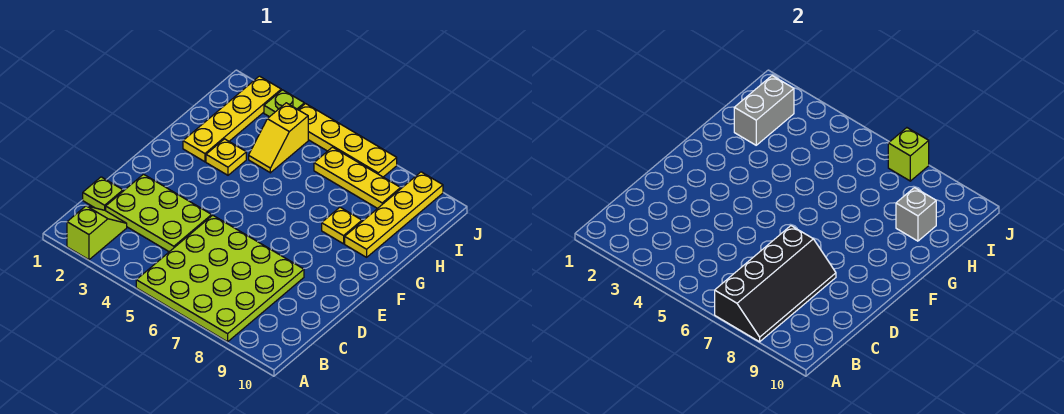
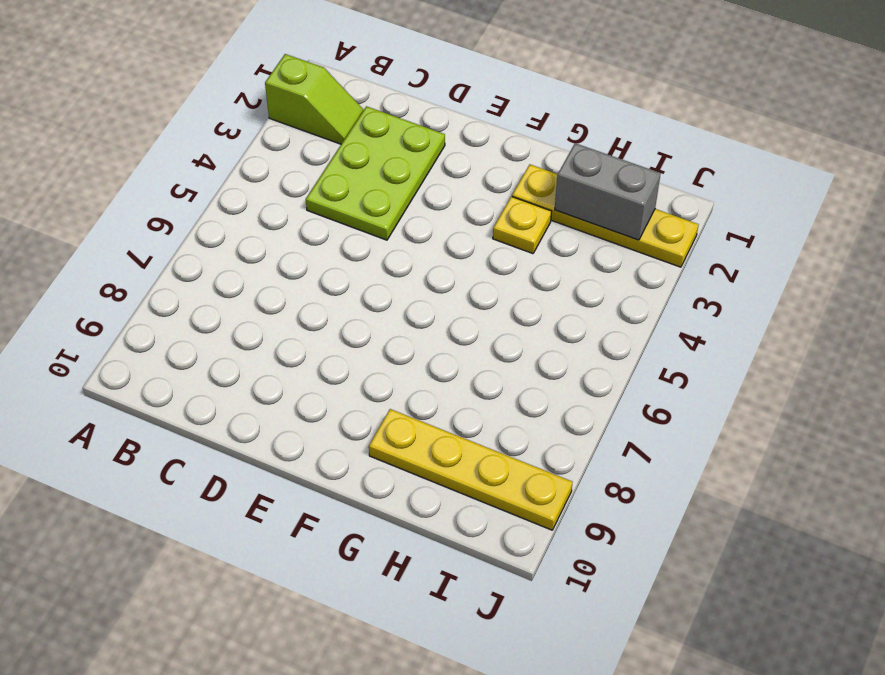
none -> lime 4x4 plate [136,215,304,342]
none -> lime 1x1 plate [83,177,123,211]
none -> yellow 1x1 plate [322,207,362,244]

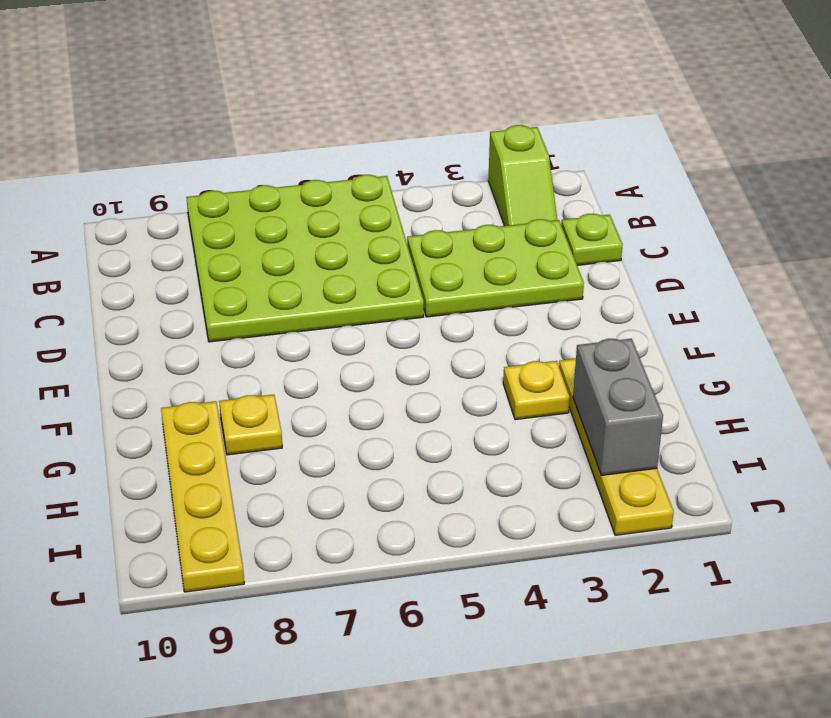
none -> yellow 1x2 slope [249,103,308,173]
none -> yellow 1x3 plate [314,147,401,209]
none -> lime 1x1 plate [264,90,304,117]

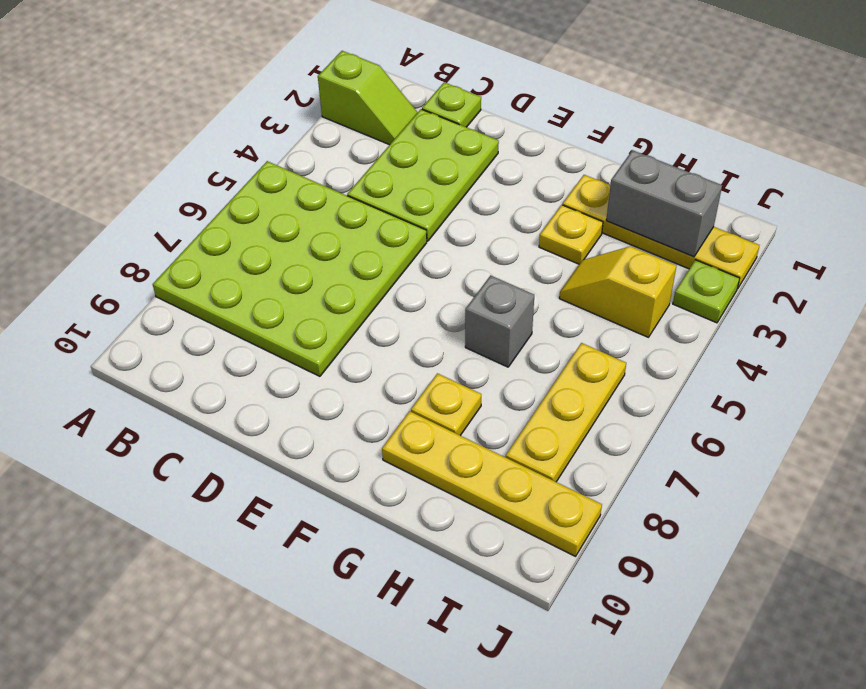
grey 1x1 brick [465,276,534,367] -> grey 1x1 brick moved to [896,188,936,241]
none -> yellow 1x4 plate [298,104,397,177]
none -> black 2x4 slope [715,226,836,342]
none -> lime 1x1 brick [888,128,929,181]

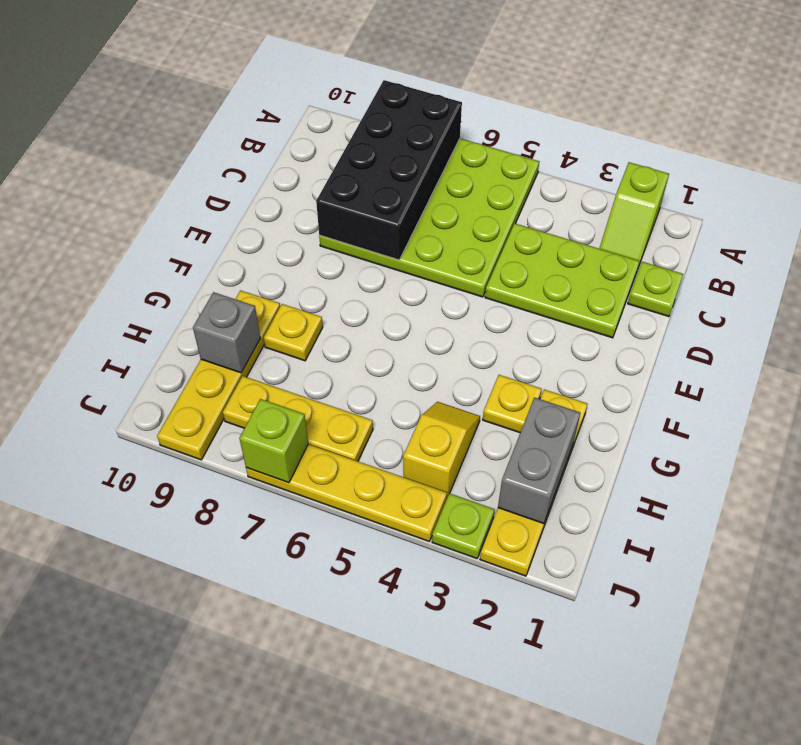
black 2x4 brick [316,80,462,260] -> black 2x4 slope [715,226,836,342]

